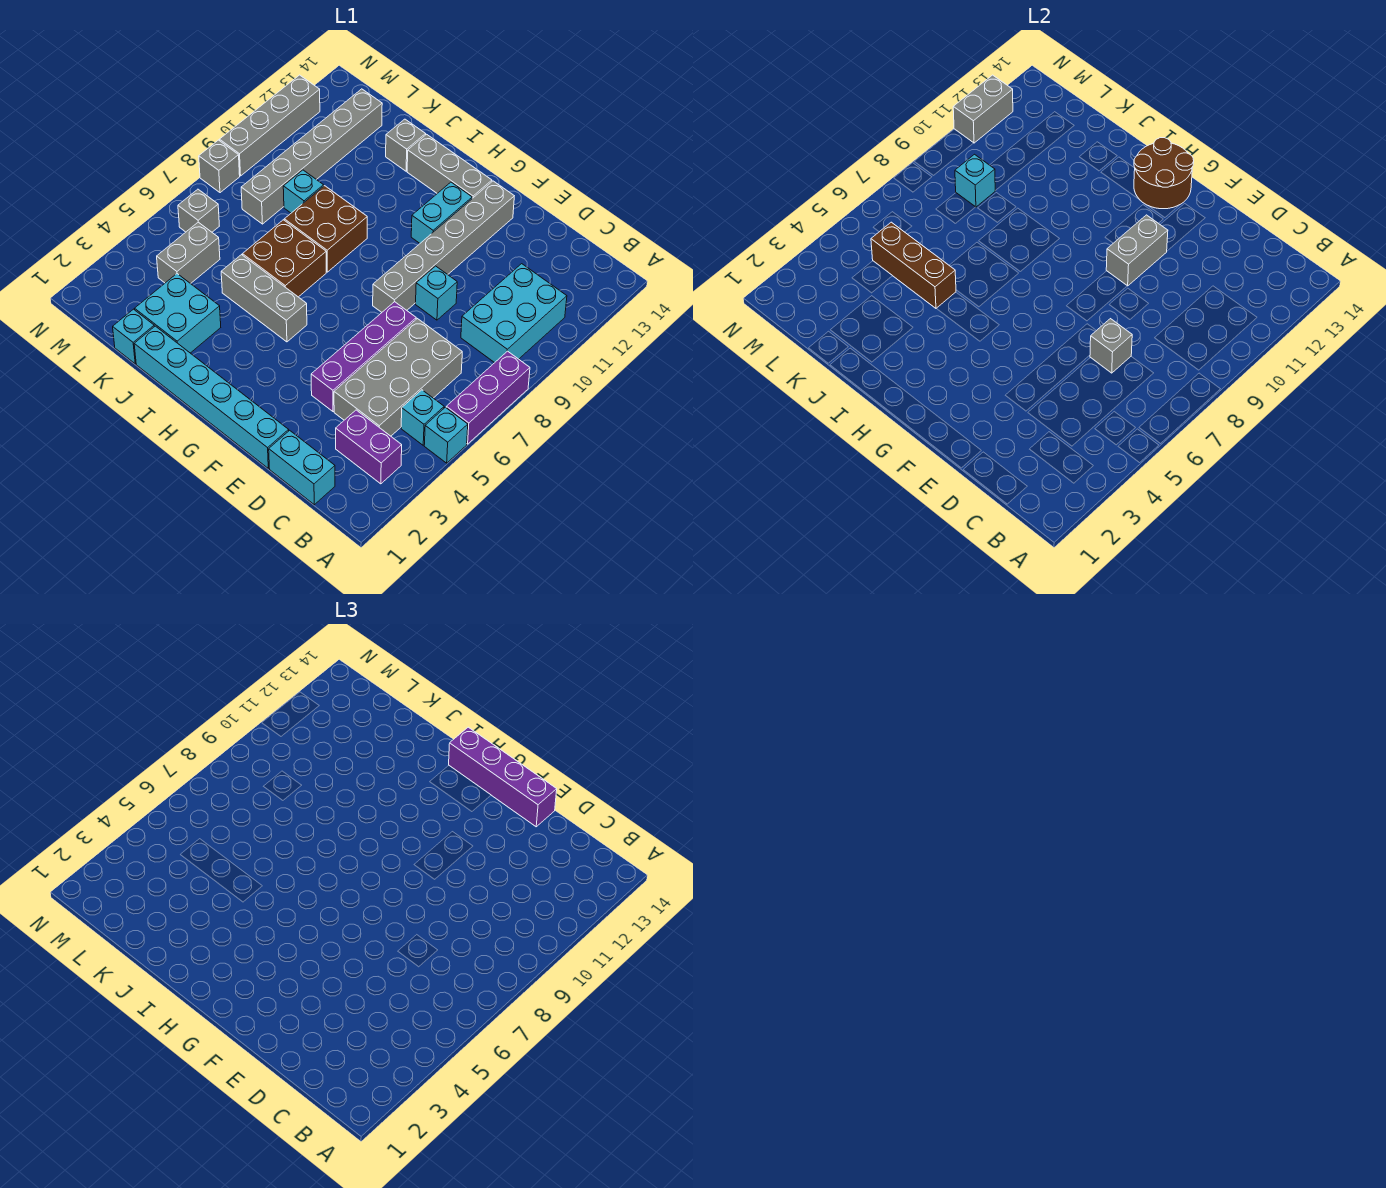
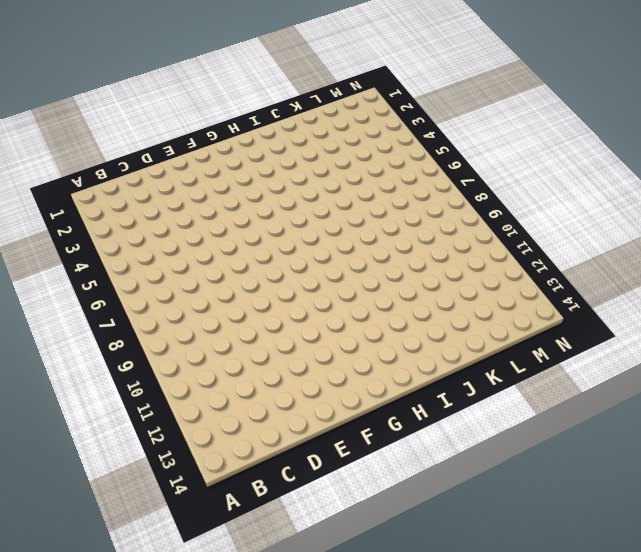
none -> cyan 1x1 brick [424,407,468,463]
none -> purple 1x3 brick [446,351,530,444]
none -> purple 1x2 brick [336,410,402,484]
none -> cyan 1x1 brick [401,390,444,445]

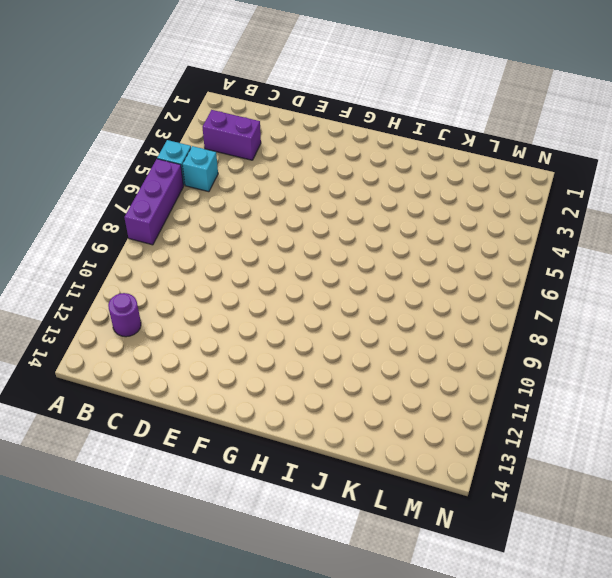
purple 1x1 round brick [108,293,141,337] -> none
none -> cyan 2x3 brick [461,264,567,363]
none -> cyan 1x2 brick [269,430,335,505]
none -> grey 2x4 brick [334,319,462,436]
none -> cyan 1x6 brick [134,326,289,468]

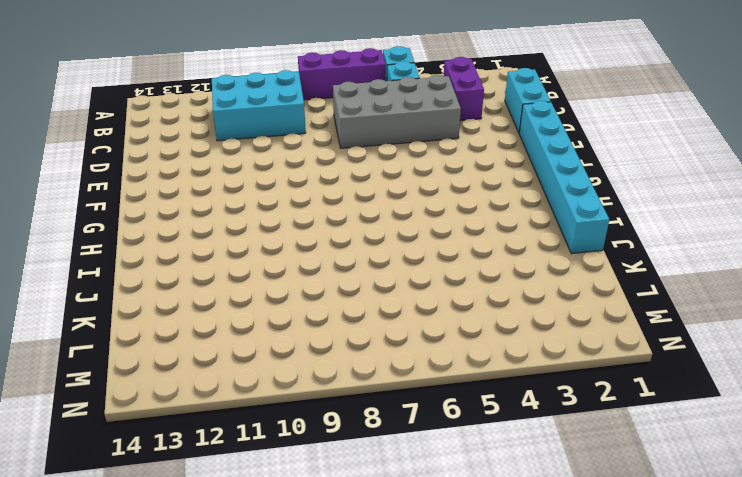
none -> purple 1x4 brick [311,302,416,412]
none -> cyan 1x1 brick [416,266,457,320]
none -> grey 1x6 brick [373,181,514,312]
none -> cyan 1x2 brick [411,182,472,243]

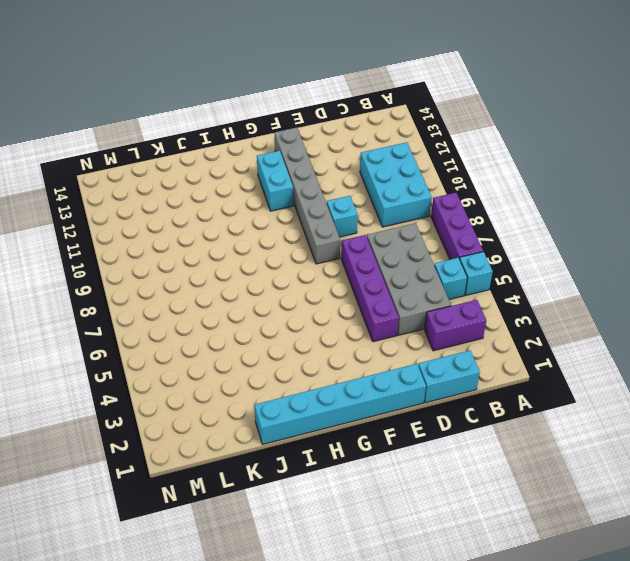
none -> grey 1x3 brick [407,134,492,198]
none -> grey 1x3 brick [221,255,307,342]
none -> brown 2x2 brick [243,220,326,297]
none -> brown 2x2 brick [284,186,367,272]

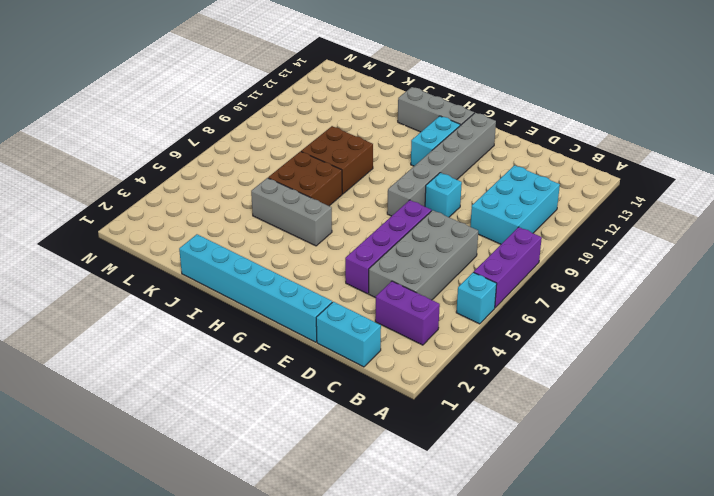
none -> cyan 1x1 brick [401,390,444,445]
none -> cyan 2x2 brick [135,274,221,353]
none -> grey 1x1 brick [386,119,426,171]
none -> cyan 1x1 brick [113,309,154,364]

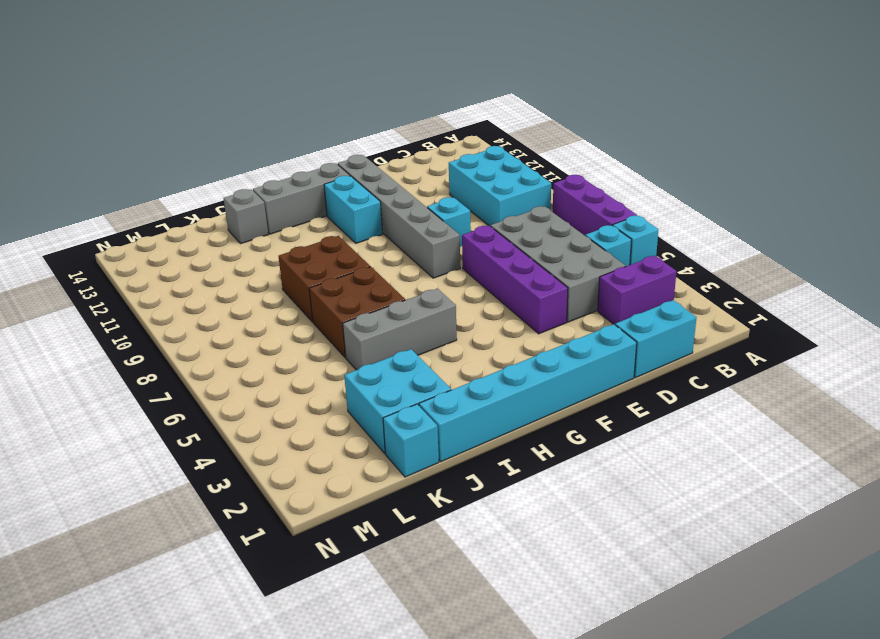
none -> cyan 1x1 brick [283,170,324,213]
none -> grey 1x2 brick [157,222,220,284]
none -> grey 1x6 brick [241,89,382,224]
none -> grey 1x1 brick [178,189,219,232]

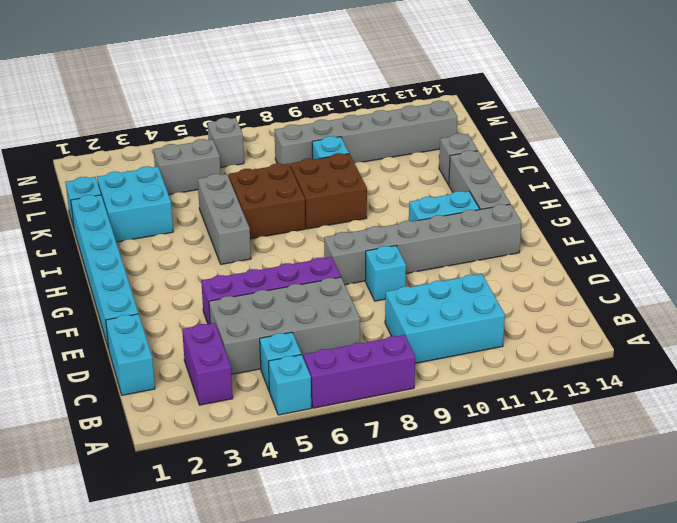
none -> grey 1x1 brick [199,140,240,193]
none -> grey 1x4 brick [219,75,320,176]
none -> grey 1x1 brick [1090,319,1132,373]
none -> grey 1x2 brick [1106,215,1168,286]

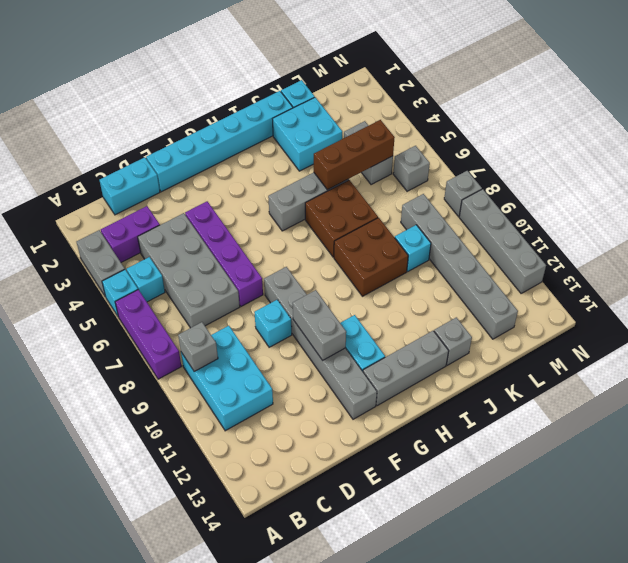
grey 1x2 brick [77,230,125,297] -> grey 1x2 brick moved to [953,75,1013,143]
grey 1x1 brick [178,322,218,372] -> grey 1x1 brick moved to [1090,319,1132,373]
none -> brown 2x2 round brick [1134,138,1194,209]
none -> cyan 1x1 brick [955,154,995,207]
none -> purple 1x4 brick [449,727,557,827]

